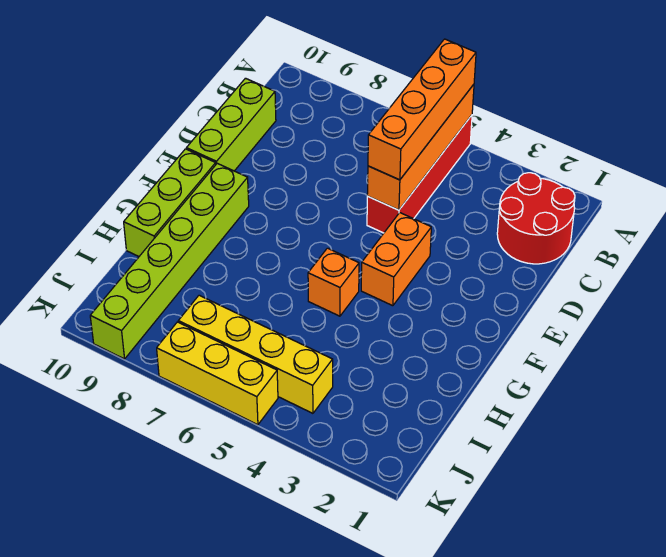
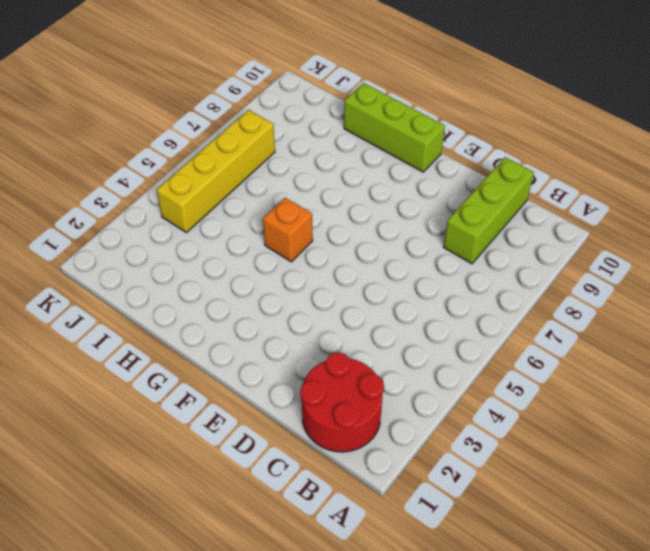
lime 1x3 brick [444,157,534,264] -> lime 1x3 brick turned to [186,78,276,171]
none -> red 1x4 brick [367,115,472,233]
none -> orange 1x2 brick [361,213,431,306]

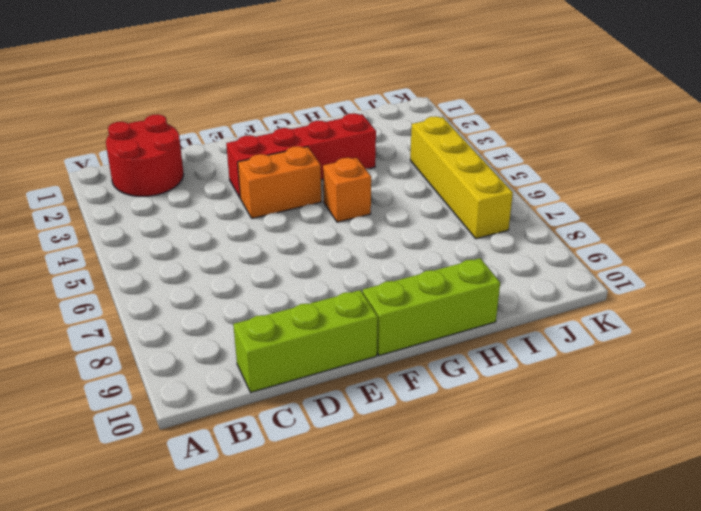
red 1x4 brick [226,113,376,197] -> red 1x4 brick moved to [367,115,472,233]
none -> lime 1x6 brick [90,163,249,359]
none -> yellow 1x3 brick [157,322,278,425]

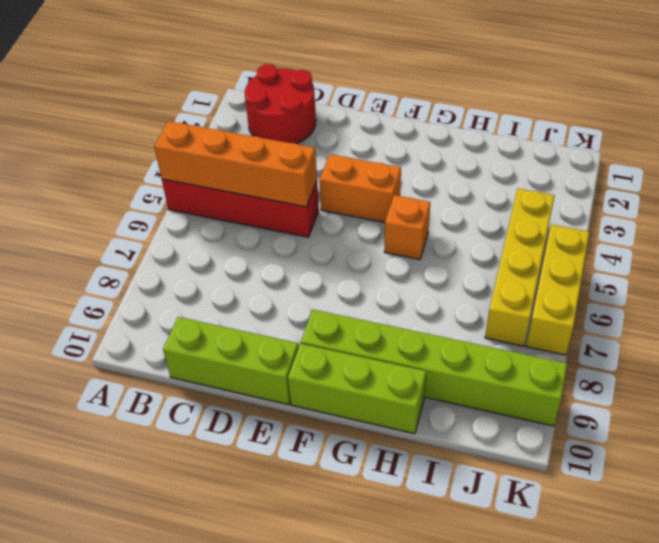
none -> orange 1x4 brick [368,39,476,180]

